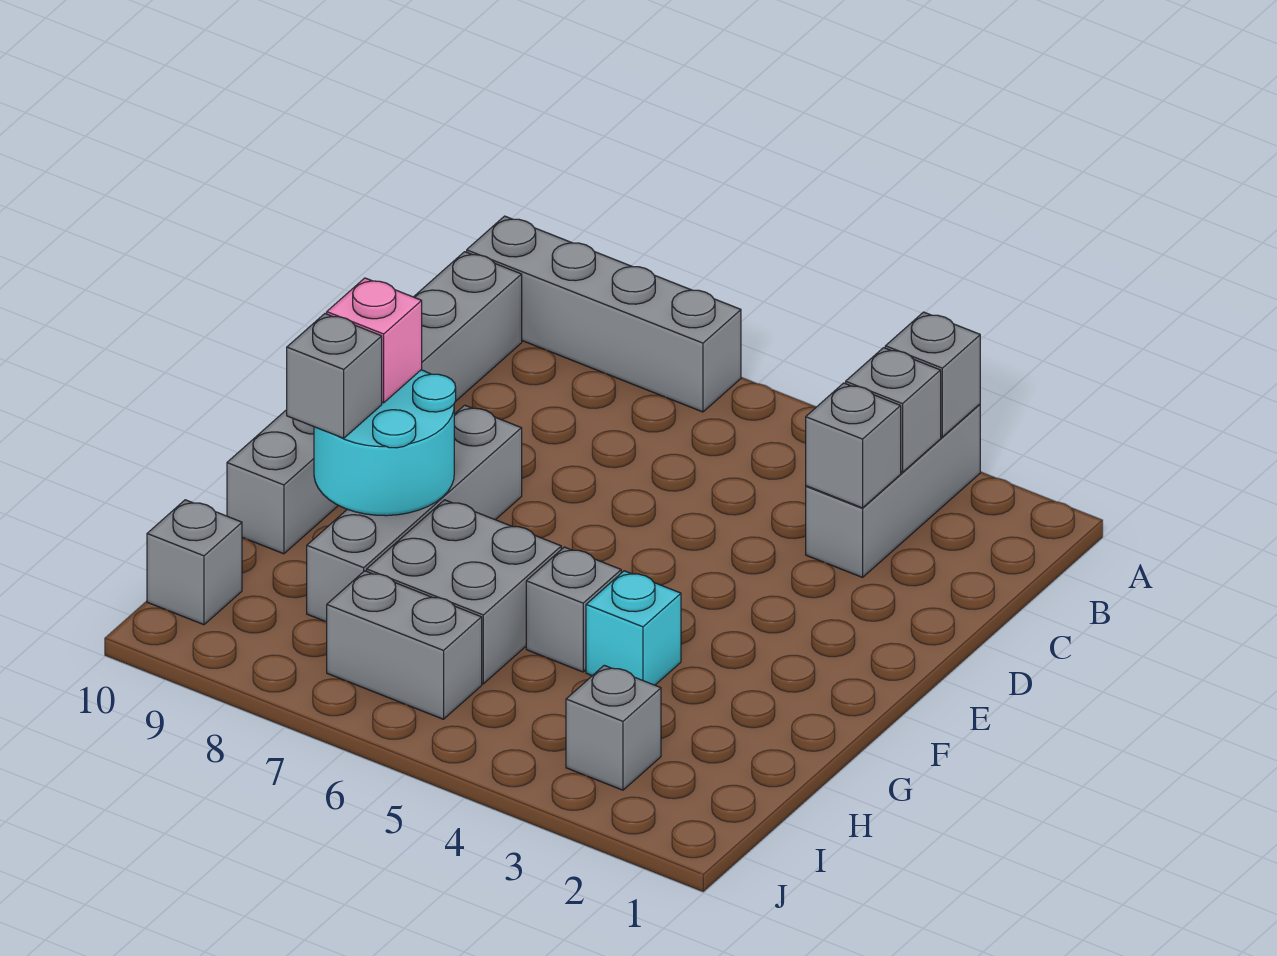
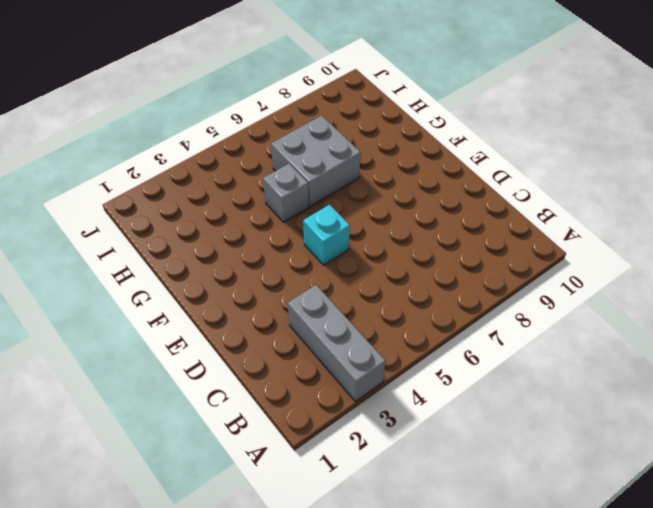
cyan 1x1 brick [303,205,350,265] -> cyan 1x1 brick moved to [586,571,681,685]
none -> grey 1x4 brick [467,216,741,412]
none -> grey 1x6 brick [227,252,522,554]
none -> grey 1x4 brick [307,405,522,622]

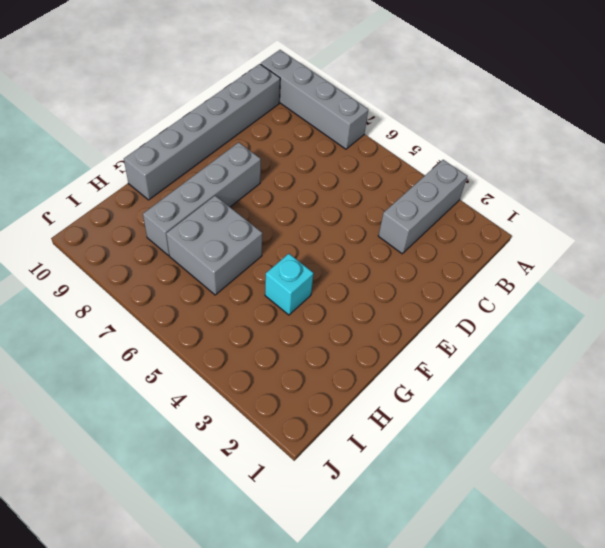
none -> grey 1x1 brick [526,547,621,672]
none -> grey 1x1 brick [566,665,661,790]
none -> grey 1x2 brick [327,571,482,719]

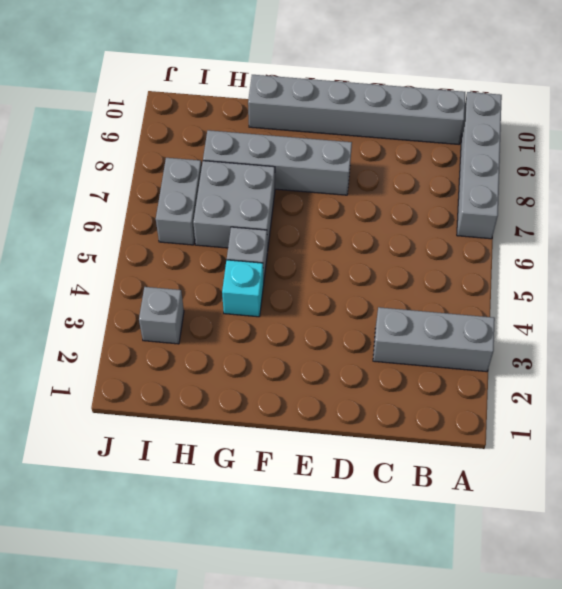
none -> grey 1x1 brick [147,500,242,625]
none -> grey 1x1 brick [885,312,980,437]
none -> grey 1x1 brick [846,348,941,472]

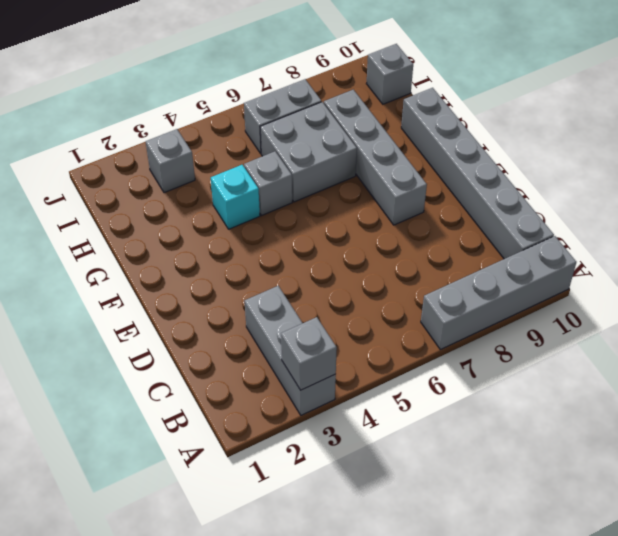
none -> grey 1x1 brick [846,348,941,472]
none -> grey 1x1 brick [806,383,901,508]
none -> cyan 2x2 round brick [314,370,456,516]

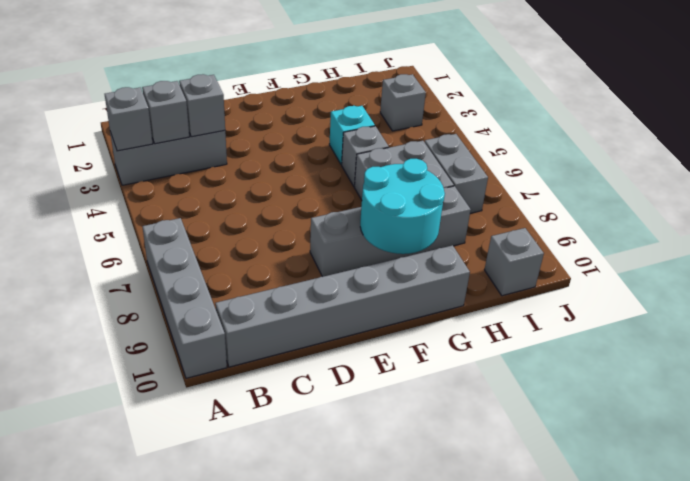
none -> pink 1x1 brick [327,278,422,403]
none -> grey 1x1 brick [287,314,382,438]

